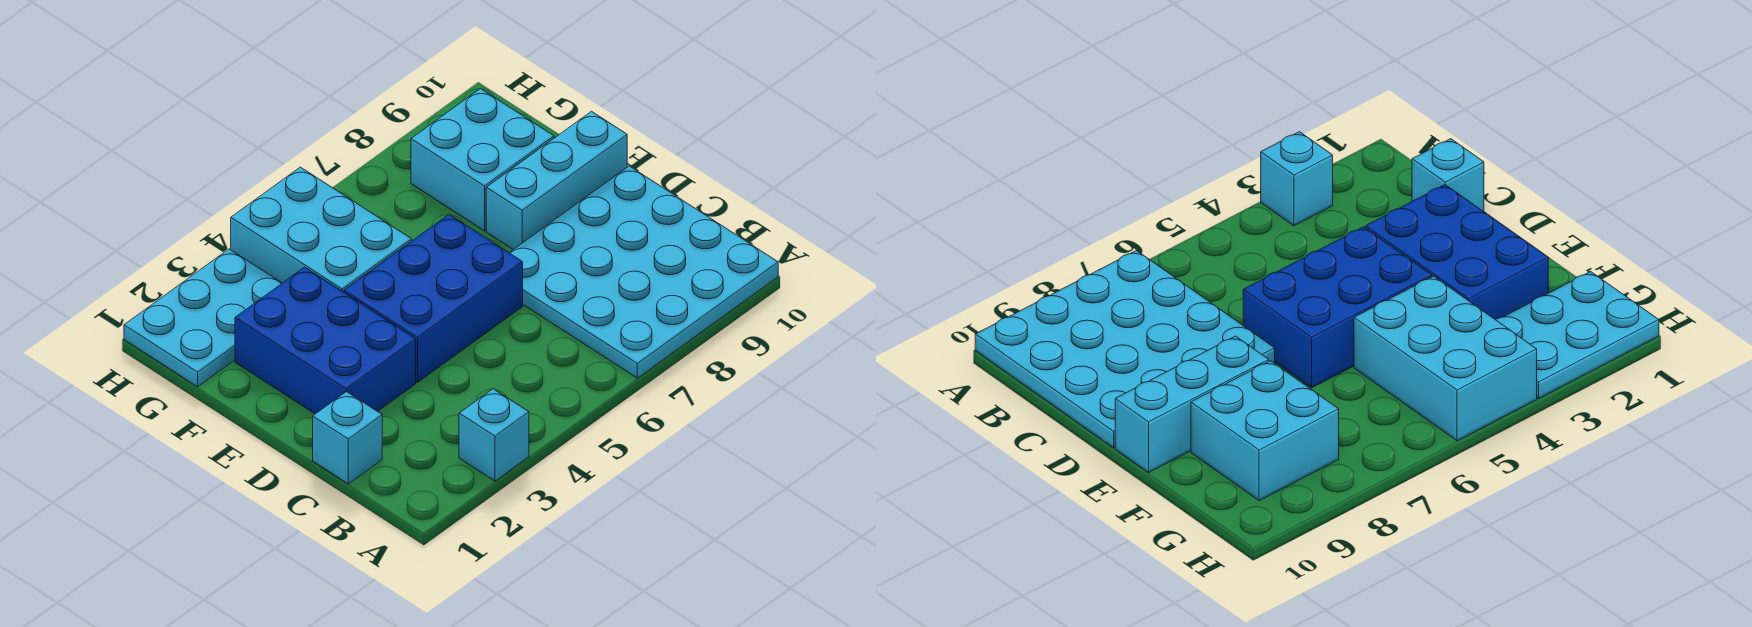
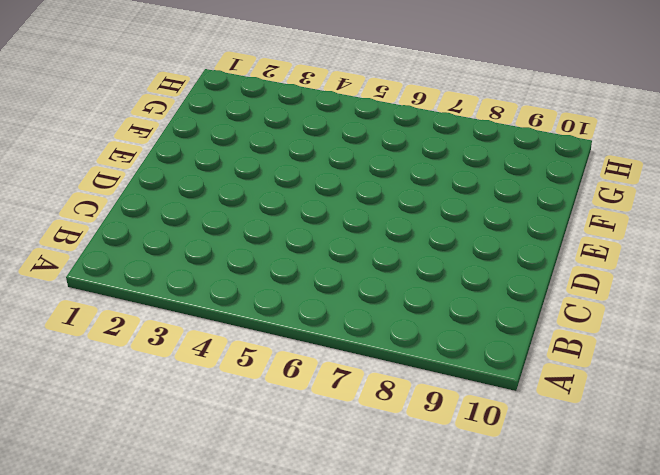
none -> cyan 1x1 brick [459,389,529,481]
none -> cyan 4x4 plate [509,166,778,378]

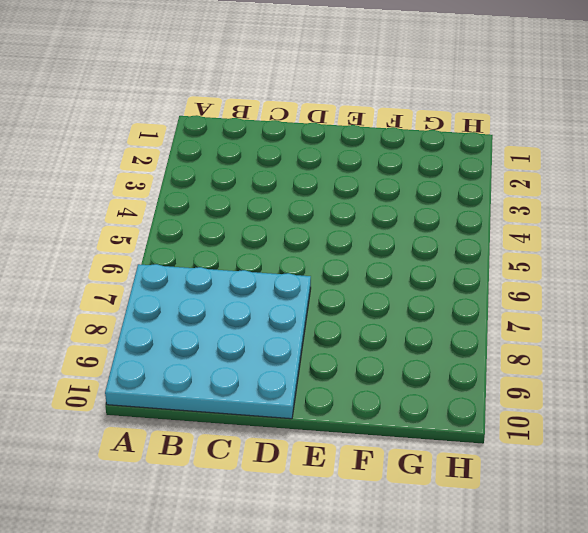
none -> cyan 1x1 brick [459,389,529,481]
none -> cyan 1x1 brick [313,392,382,484]

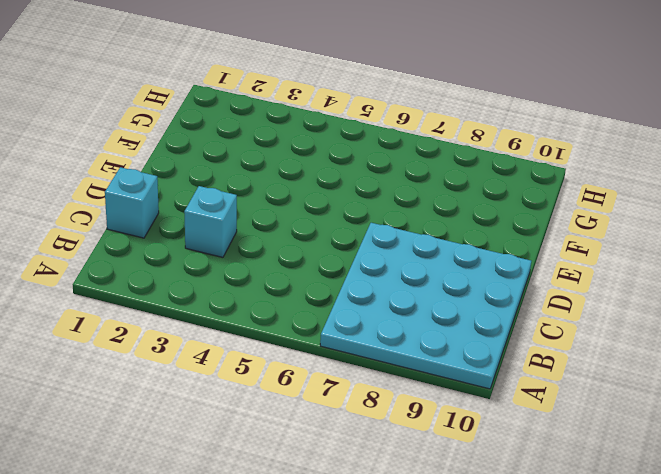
cyan 1x1 brick [184,186,237,257] -> cyan 1x1 brick moved to [459,389,529,481]
none -> blue 2x3 brick [235,267,416,414]
none -> blue 2x3 brick [344,215,523,382]

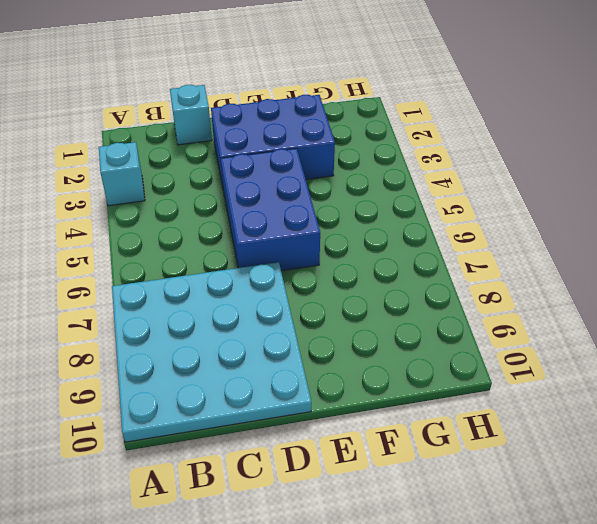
none -> cyan 1x3 brick [486,111,627,250]
none -> cyan 2x3 brick [231,167,412,292]

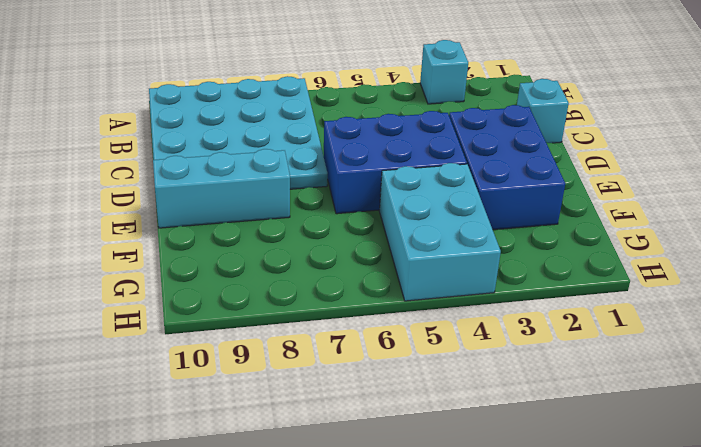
none -> cyan 2x2 brick [411,89,554,231]
none -> cyan 2x3 plate [124,249,282,387]

